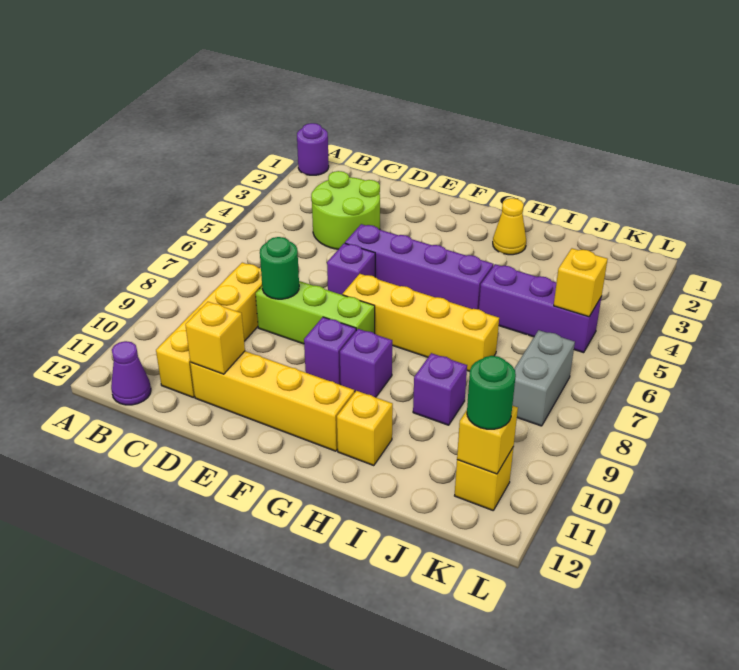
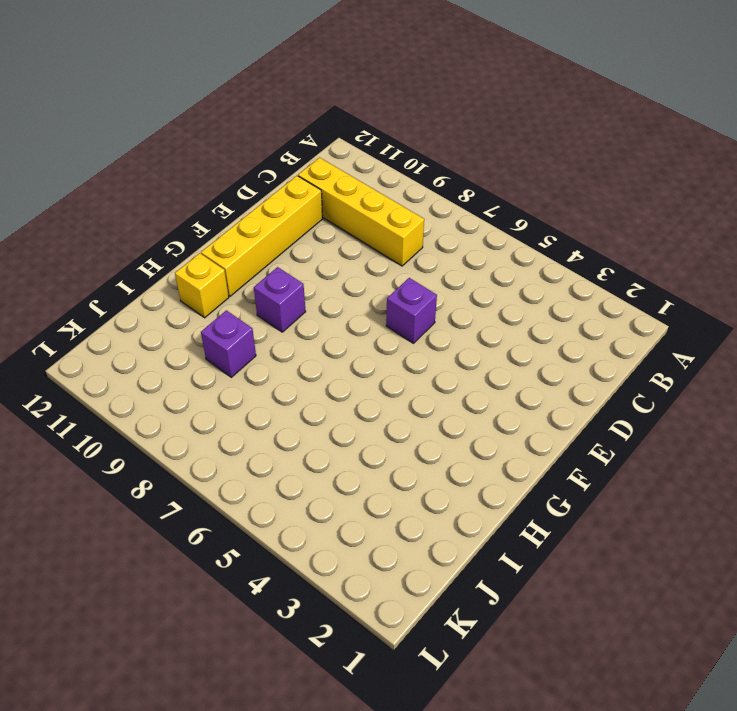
none -> purple 1x1 round brick [297,123,329,175]
none -> purple 1x1 cone [111,341,151,405]
none -> lime 2x2 round brick [311,171,380,249]

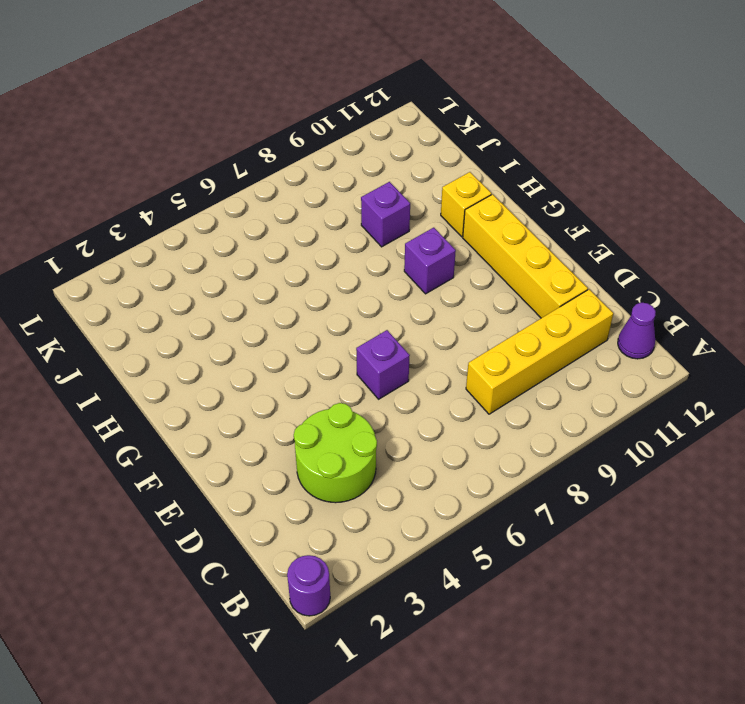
none -> lime 1x3 brick [256,281,375,344]
none -> purple 1x4 brick [345,224,493,309]
none -> yellow 1x4 brick [343,274,499,371]

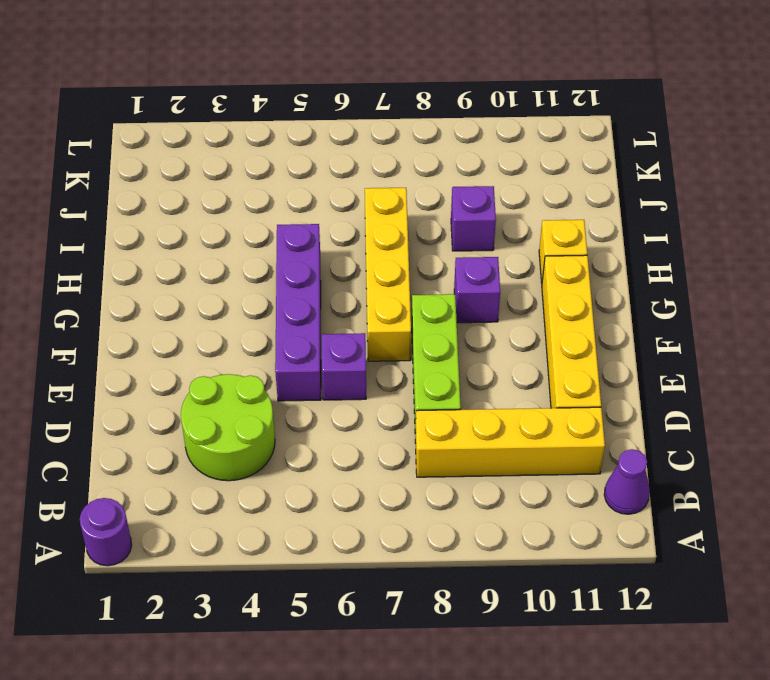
none -> purple 1x1 brick [304,317,356,385]
none -> yellow 1x1 cone [493,198,526,255]
none -> purple 1x3 brick [479,264,601,353]

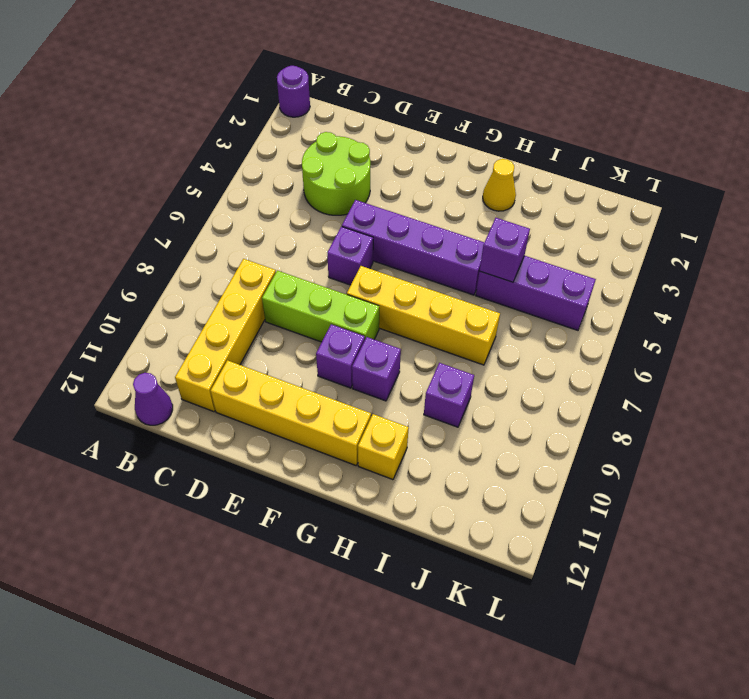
purple 1x1 brick [480,218,530,282] -> none
none -> grey 1x2 brick [512,330,575,426]
none -> yellow 1x1 brick [455,448,513,510]
none -> green 1x1 round brick [260,237,299,299]

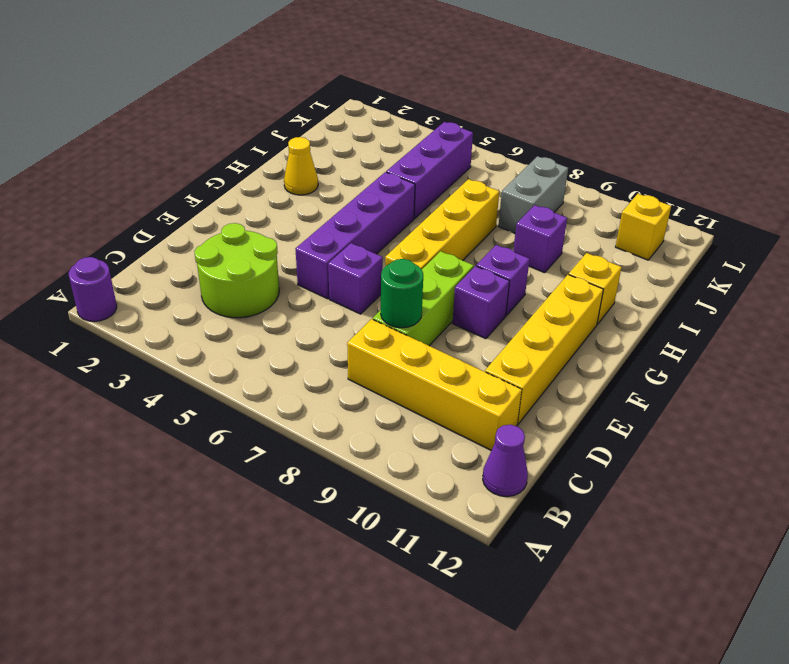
grey 1x2 brick [499,156,568,233] -> grey 1x2 brick turned to [512,330,575,426]
none -> yellow 1x1 brick [185,302,245,374]
none -> yellow 1x1 brick [554,248,608,317]
none -> yellow 1x1 brick [457,406,518,474]

